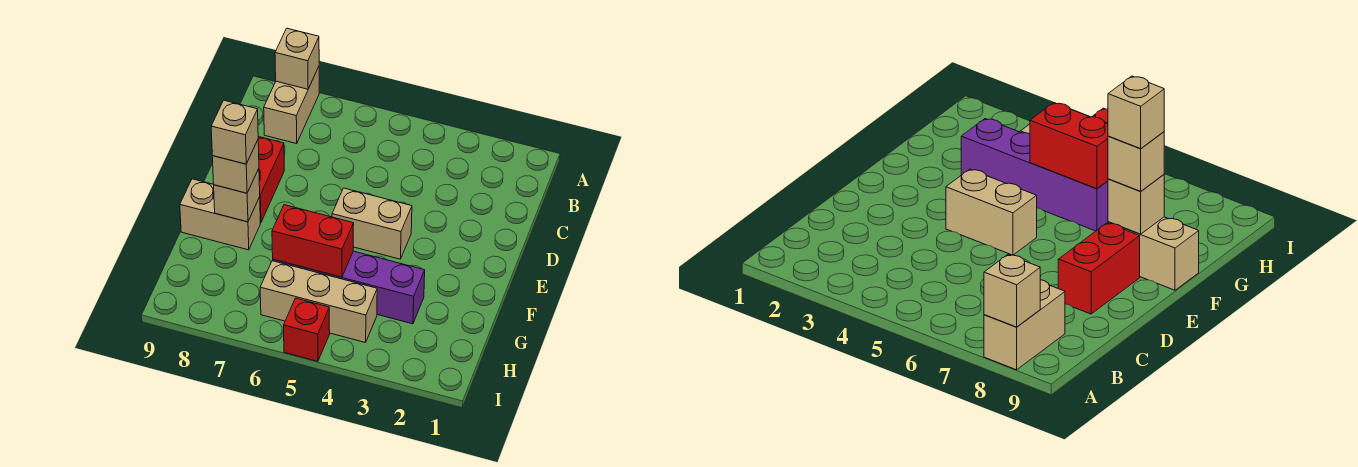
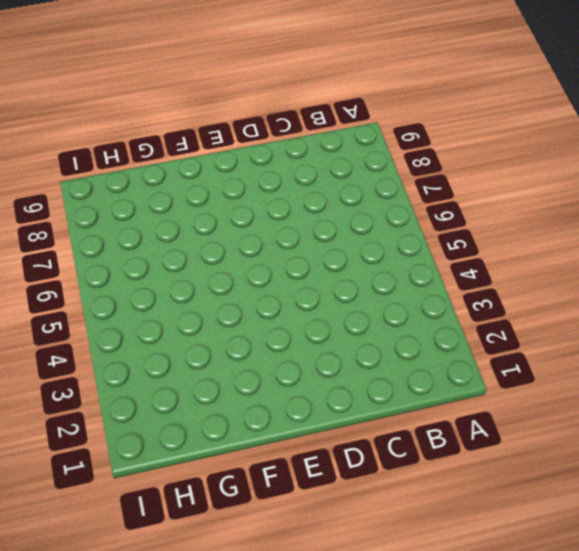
none -> tan 1x2 brick [264,67,319,144]
none -> red 1x2 brick [258,137,284,223]
none -> tan 1x2 brick [332,188,412,259]

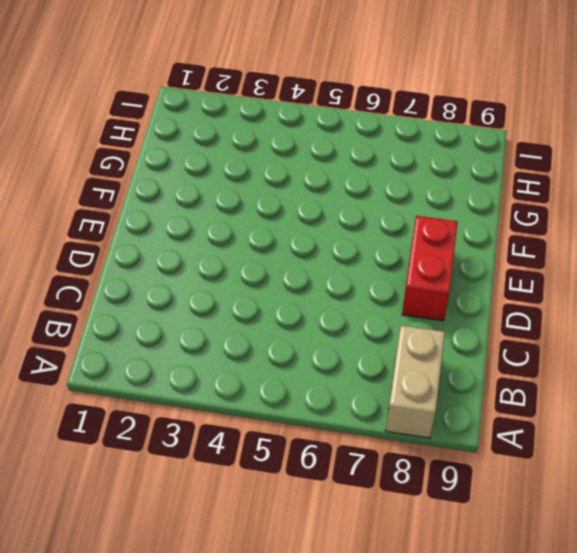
none -> tan 1x2 brick [332,188,412,259]
none -> tan 1x2 brick [180,179,260,250]
none -> purple 1x4 brick [273,251,425,324]

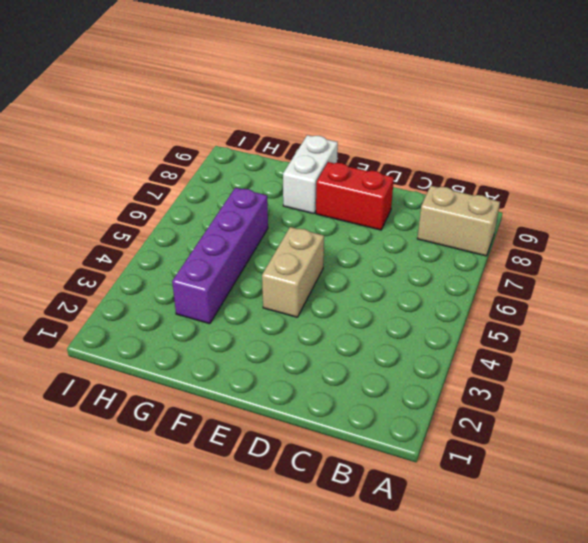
white 1x2 brick [283,135,338,214] -> tan 1x2 brick [180,179,260,250]
none -> tan 1x3 brick [260,261,377,343]
none -> red 1x1 brick [284,298,330,361]
none -> tan 1x1 brick [275,28,319,89]

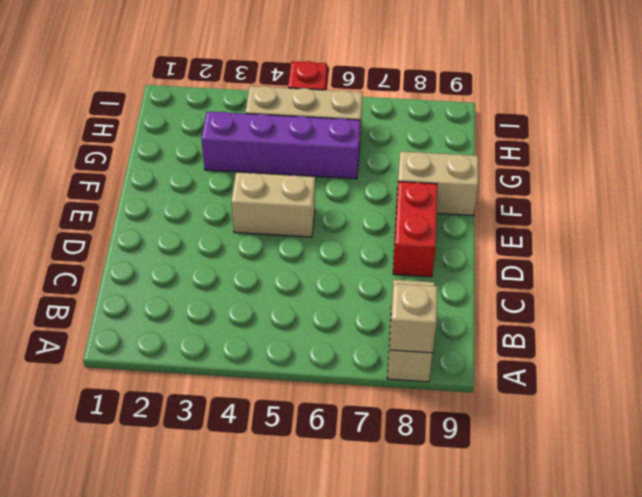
none -> tan 1x1 brick [214,169,260,222]
none -> red 1x2 brick [272,205,354,277]
none -> tan 1x1 brick [212,140,259,193]

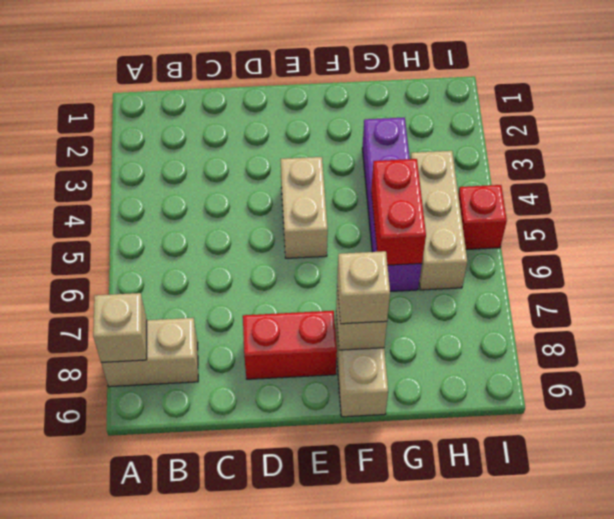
none -> tan 1x1 brick [211,100,258,164]

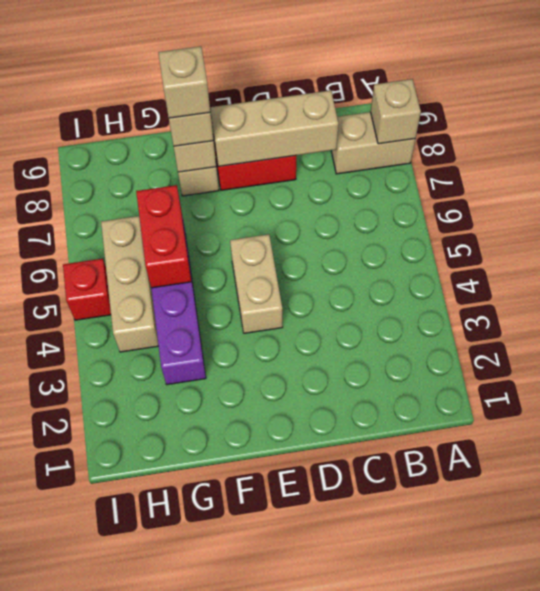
tan 1x3 brick [210,90,338,166] -> none

